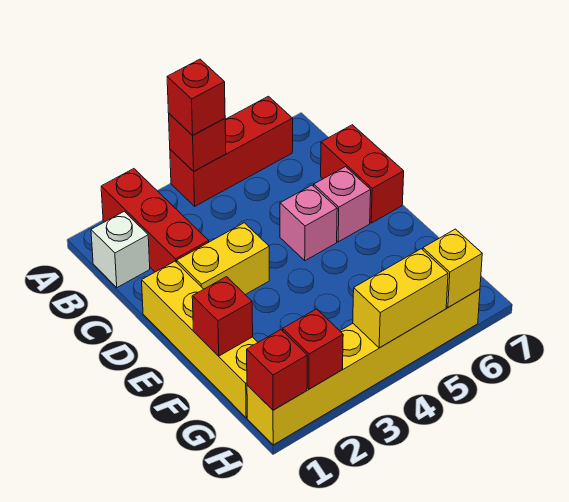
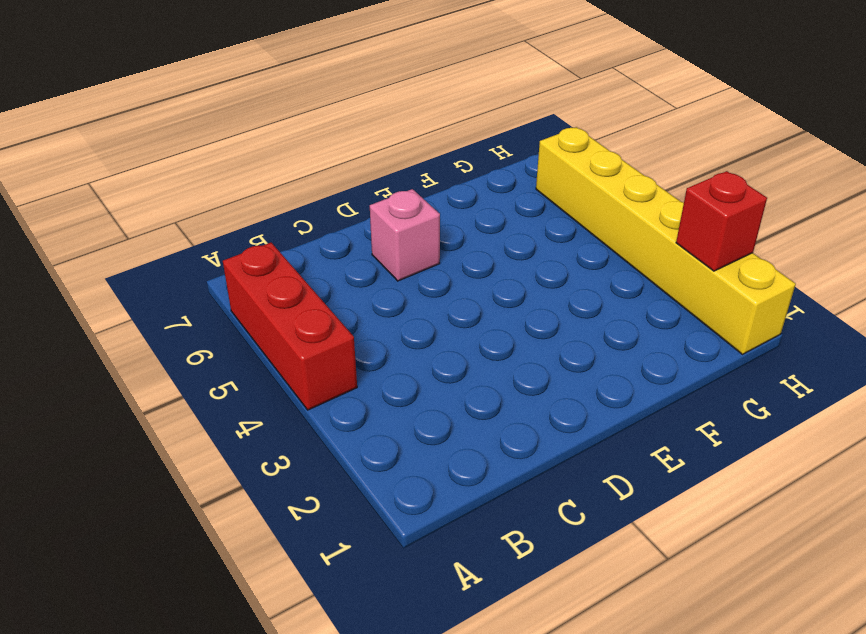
none -> red 1x3 brick [101,169,209,272]
none -> white 1x1 brick [91,211,150,288]
none -> red 1x2 brick [321,125,404,223]

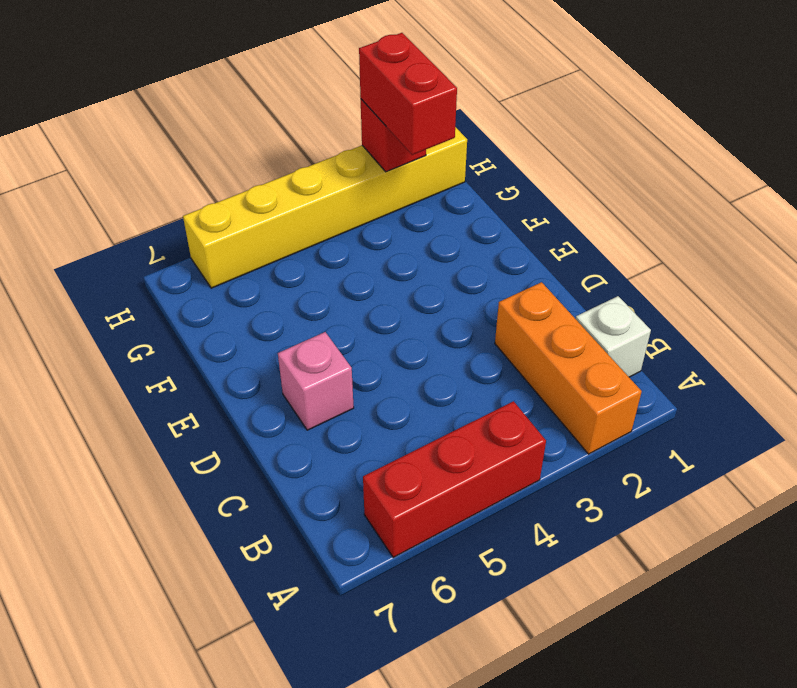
orange 1x3 brick [495,282,642,454] -> red 1x3 brick [101,169,209,272]
red 1x2 brick [359,33,457,155] -> red 1x2 brick moved to [321,125,404,223]
none -> yellow 1x4 brick [142,261,258,418]
none -> yellow 1x2 brick [177,223,269,295]
none -> pink 1x1 brick [280,185,337,261]

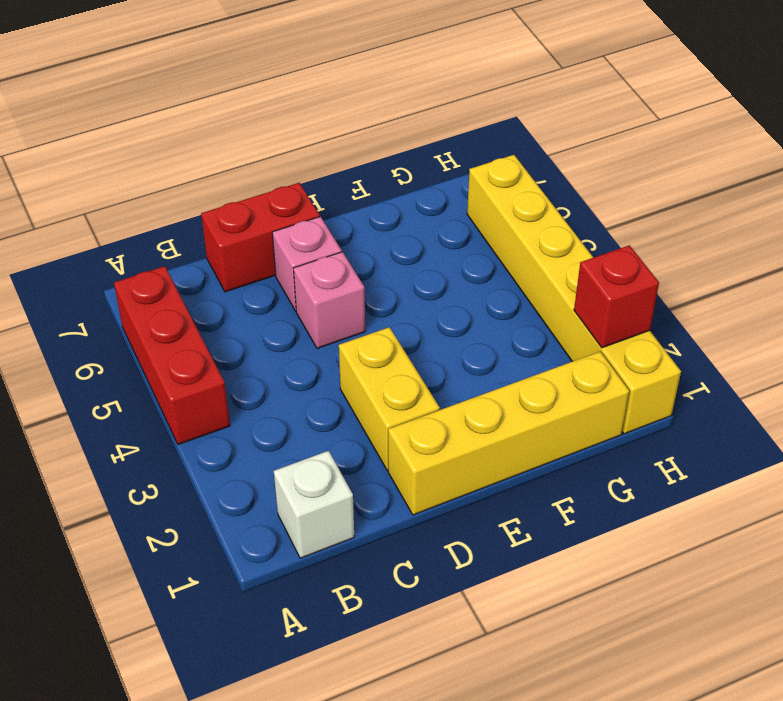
none -> red 1x3 brick [101,169,209,272]
none -> red 1x1 brick [169,114,226,171]
none -> red 1x1 brick [192,277,253,356]

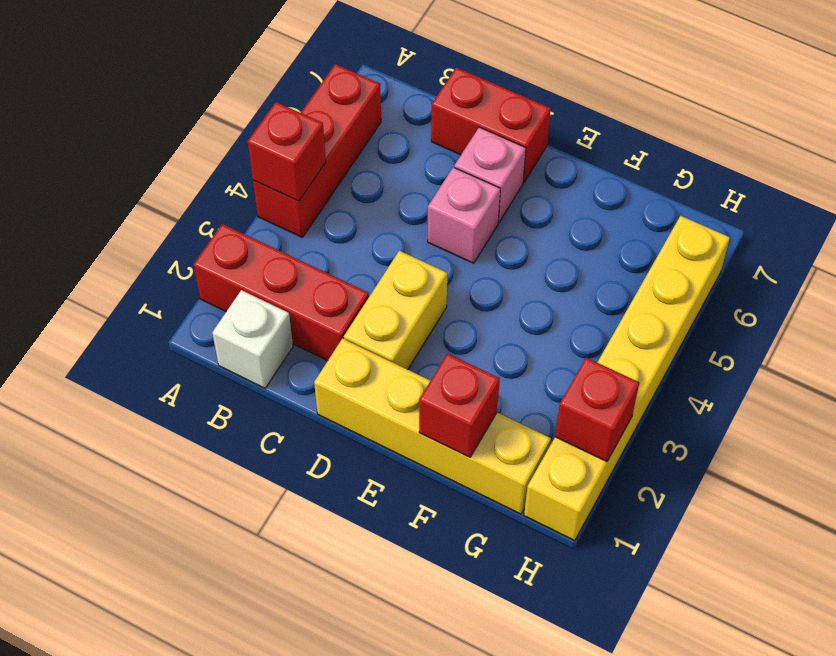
none -> red 1x1 brick [247,329,307,410]
none -> yellow 1x2 brick [353,249,448,348]
none -> yellow 1x1 brick [423,229,482,307]

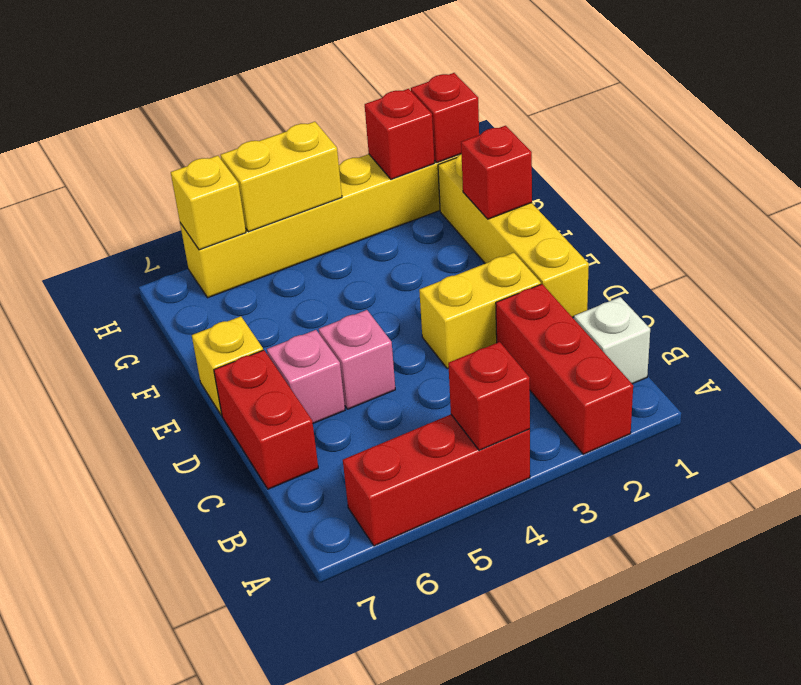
yellow 1x1 brick [192,316,263,416] -> none
none -> red 1x1 brick [167,59,225,135]

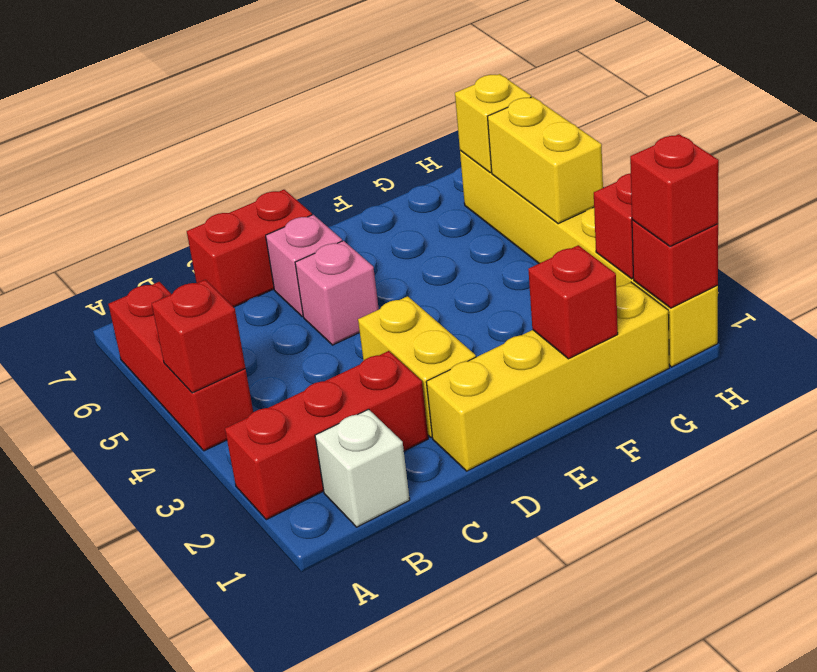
red 1x1 brick [630,134,719,247] -> red 1x1 brick moved to [167,59,225,135]

